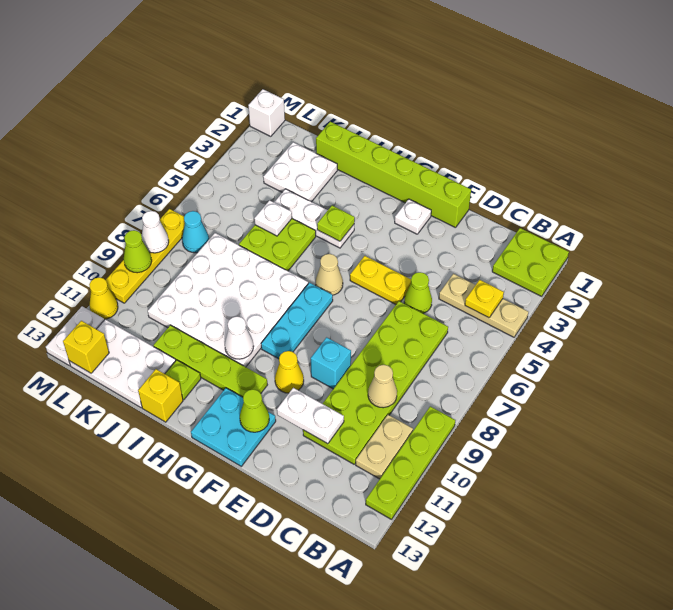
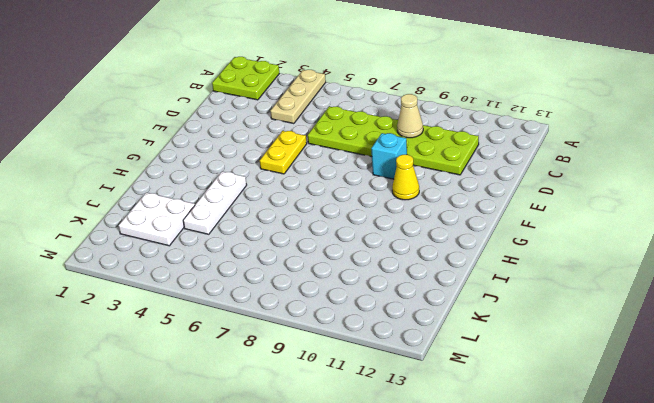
none -> lime 1x4 plate [366,406,455,519]
none -> tan 1x2 plate [356,415,413,479]
none -> lime 1x1 cone [404,272,432,314]
none -> lime 1x6 brick [316,122,471,228]

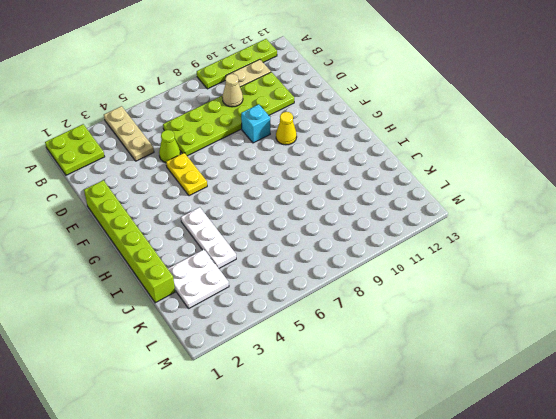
none -> white 1x1 plate [395,199,431,234]
none -> cyan 2x2 plate [191,388,276,466]
none -> tan 1x1 cone [316,254,343,295]
none -> cyan 1x3 plate [261,283,333,359]

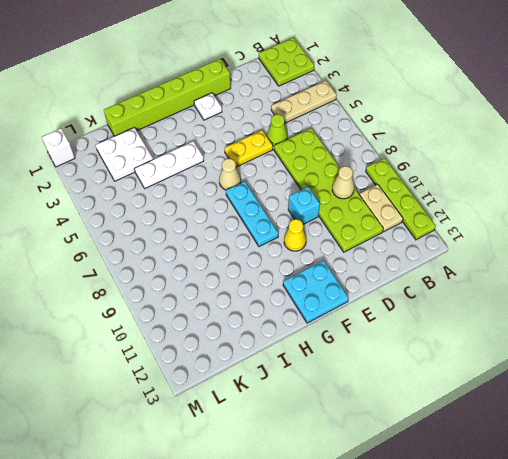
none -> lime 1x4 plate [153,325,267,397]
none -> white 4x4 plate [148,233,308,367]
none -> lime 2x2 plate [239,219,316,271]
none -> lime 1x1 plate [165,360,201,400]

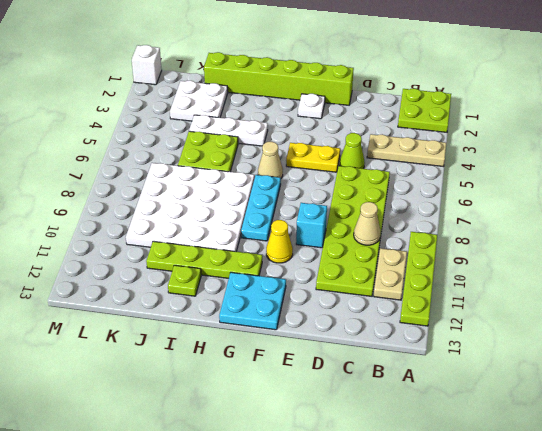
none -> yellow 1x1 brick [138,369,183,422]
none -> white 2x3 plate [69,319,176,408]
none -> cyan 1x1 cone [182,211,209,253]
none -> yellow 1x4 plate [106,209,185,303]

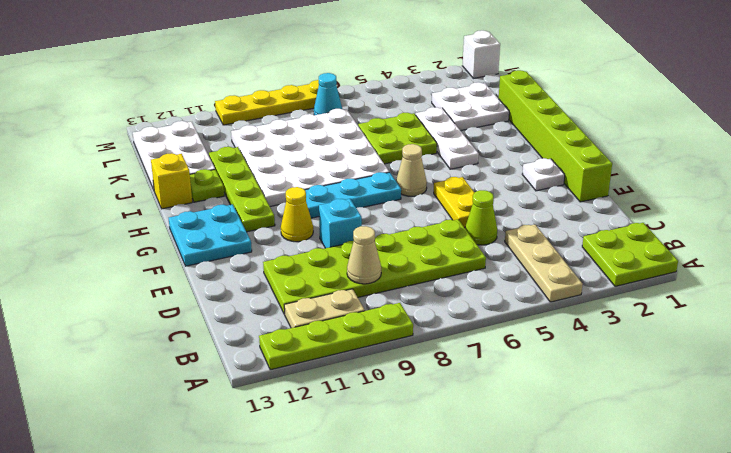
none -> yellow 1x1 cone [89,277,118,319]
none -> white 1x2 plate [46,306,104,366]
none -> yellow 1x1 plate [465,280,504,318]
none -> white 1x2 plate [277,388,344,444]

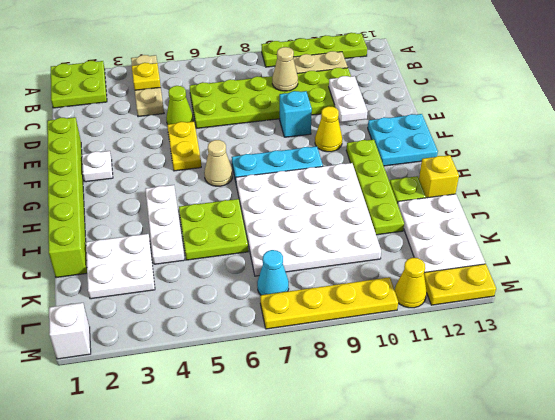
yellow 1x2 plate [424,264,496,305] -> white 1x2 plate [46,306,104,366]
none -> lime 1x1 cone [240,389,269,432]
none -> lime 1x1 plate [317,206,355,241]
none -> white 1x1 cone [225,317,254,359]
none -> white 1x1 plate [254,200,292,236]

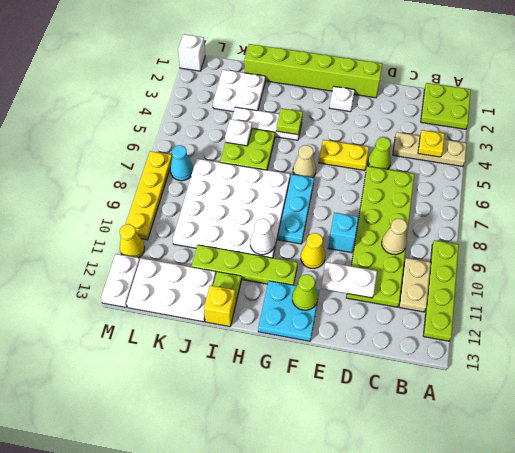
none -> yellow 1x1 brick [63,321,109,373]
none -> white 1x1 cone [141,211,169,253]
none -> lime 1x1 cone [124,230,152,273]

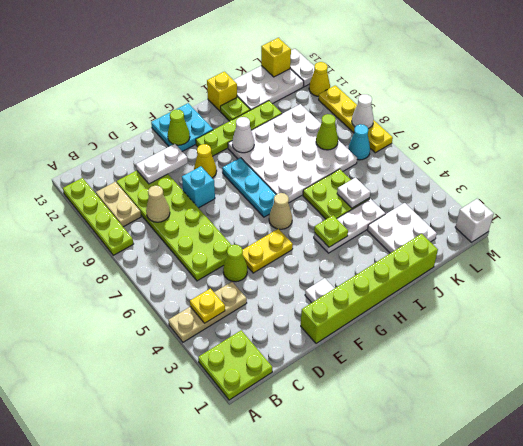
lime 1x1 cone [316,114,338,150] -> lime 1x1 cone moved to [124,230,152,273]

